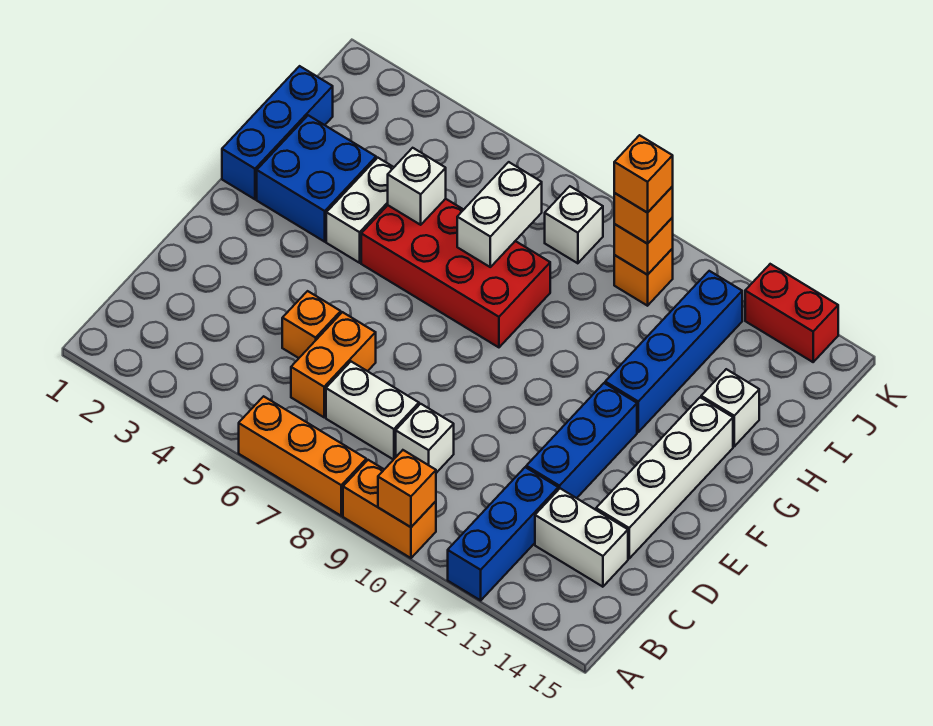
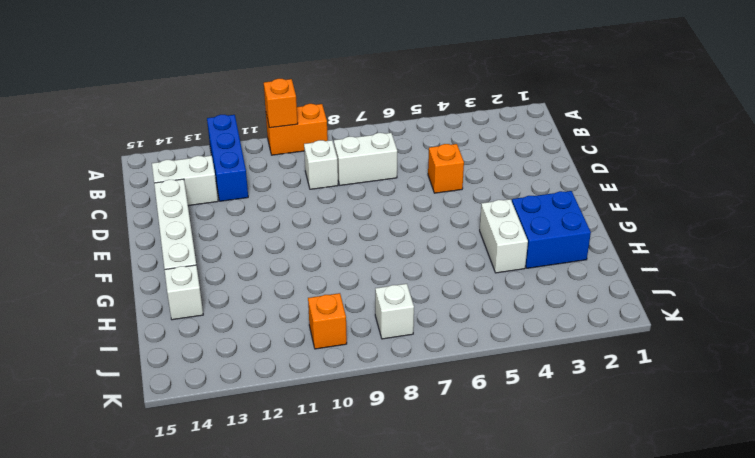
none -> orange 1x3 brick [239,396,366,516]
none -> orange 1x2 brick [291,312,376,417]
none -> blue 1x3 brick [526,383,637,498]

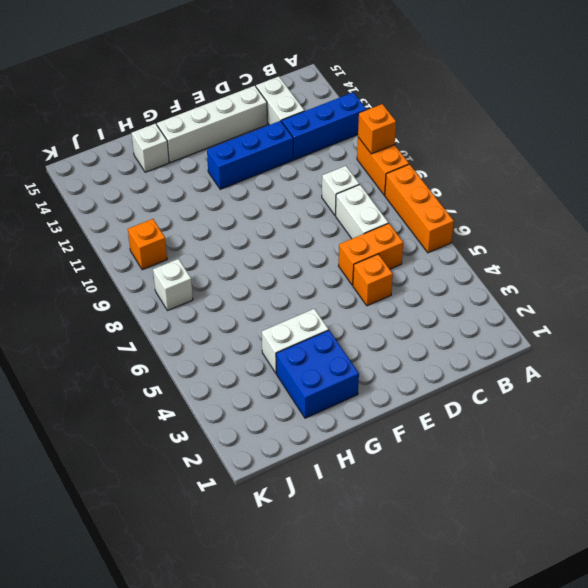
none -> blue 1x3 brick [222,66,333,199]
none -> red 2x4 brick [361,199,550,347]
none -> blue 1x4 brick [605,271,742,432]

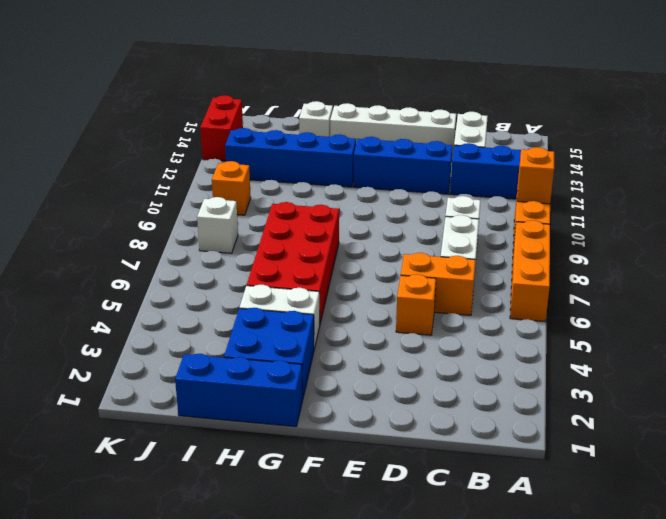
none -> white 1x1 brick [388,148,446,225]
none -> white 1x2 brick [457,162,542,267]
none -> orange 1x1 brick [614,218,673,275]

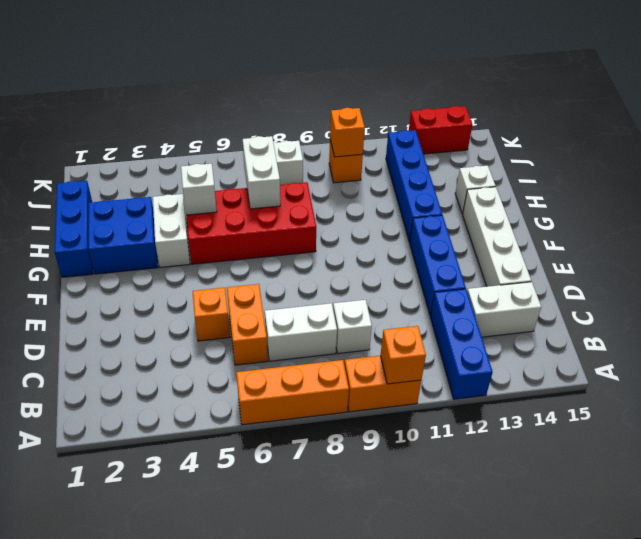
none -> orange 1x1 brick [614,187,673,244]
none -> orange 1x1 brick [614,135,673,213]

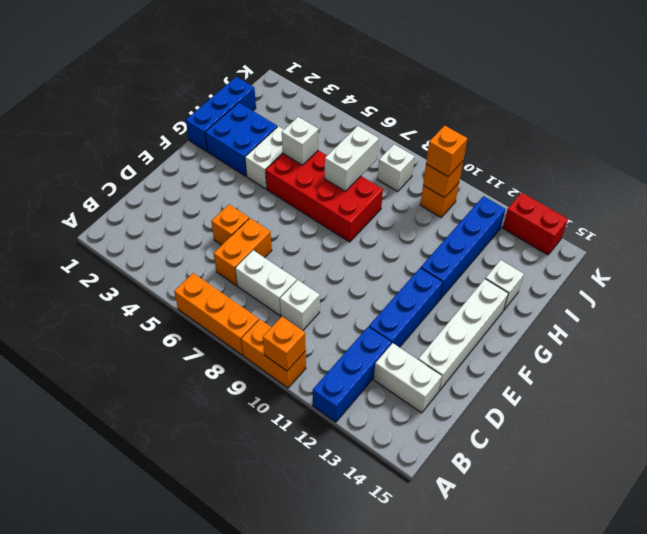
none -> orange 1x1 brick [614,135,673,213]

